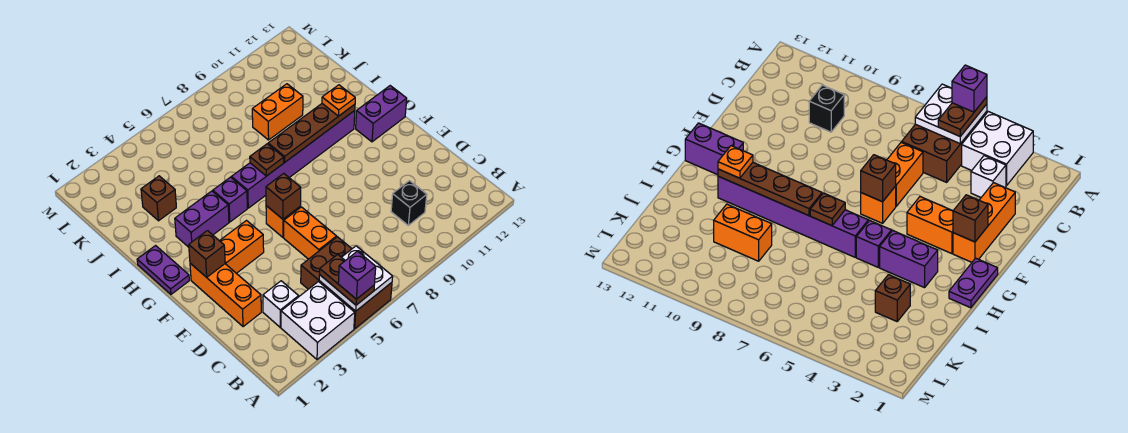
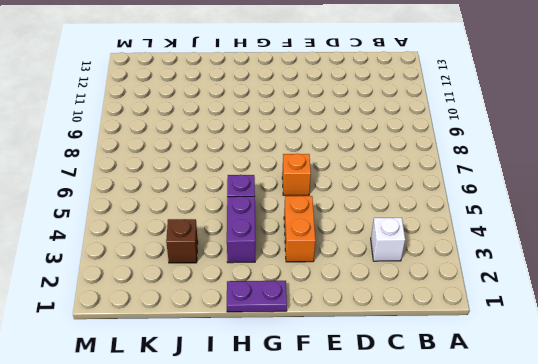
none -> white 2x2 brick [281,282,355,359]
none -> brown 2x3 brick [301,237,392,329]
none -> black 1x1 brick [391,181,427,225]

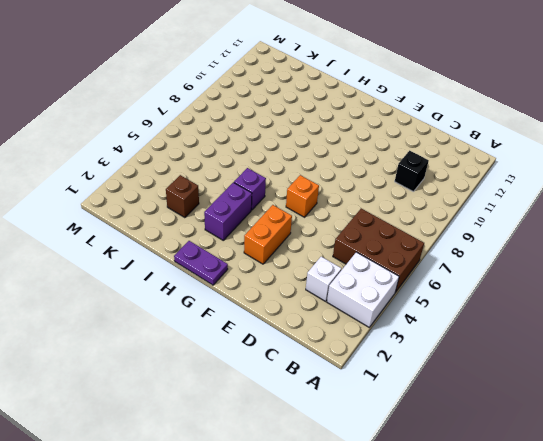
none -> orange 1x3 brick [190,263,261,327]
none -> orange 1x2 brick [284,207,337,259]
none -> purple 1x2 brick [356,86,407,142]

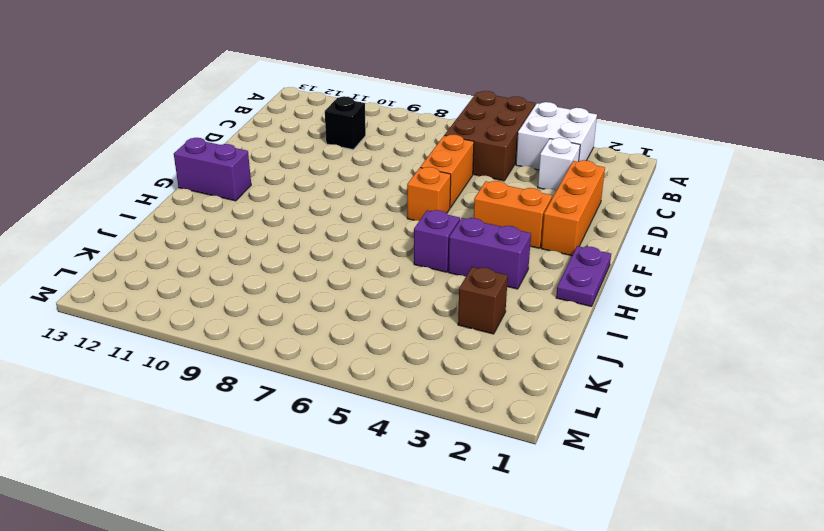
none -> purple 1x6 brick [231,111,355,208]
none -> orange 1x2 brick [252,84,303,140]
none -> white 2x2 plate [319,246,393,311]

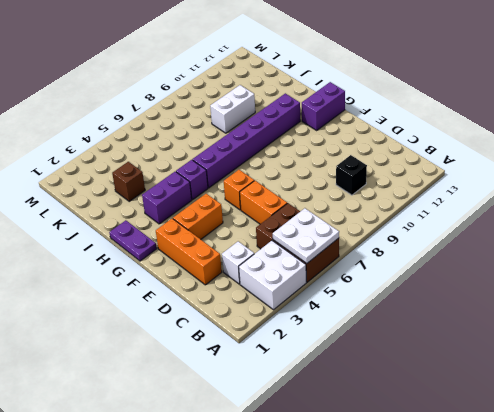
white 1x2 brick [210,85,255,133] -> orange 1x2 brick [252,84,303,140]
none -> brown 1x1 brick [189,231,225,277]
none -> brown 1x1 brick [266,173,301,219]
none -> brown 1x1 plate [250,144,284,176]

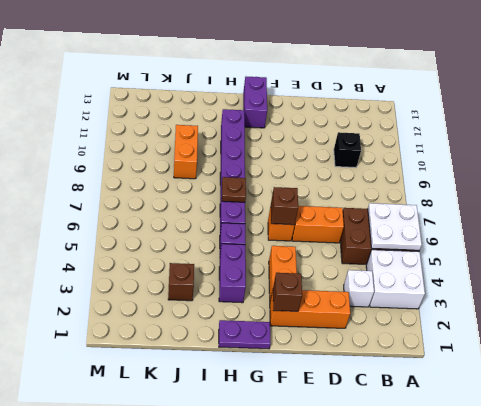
none -> brown 1x4 plate [268,104,355,162]
none -> brown 1x2 plate [320,254,374,305]
none -> orange 1x1 plate [322,85,355,116]

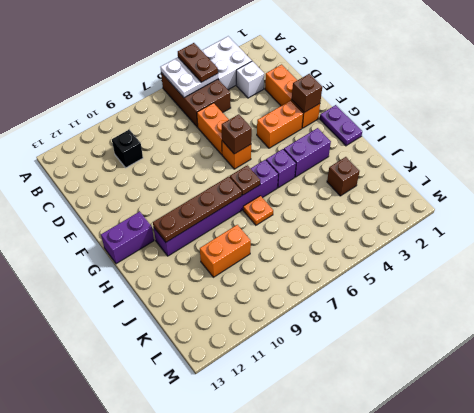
orange 1x1 plate [243,196,273,225] -> orange 1x1 plate moved to [322,85,355,116]
none -> purple 1x1 brick [338,251,376,299]

